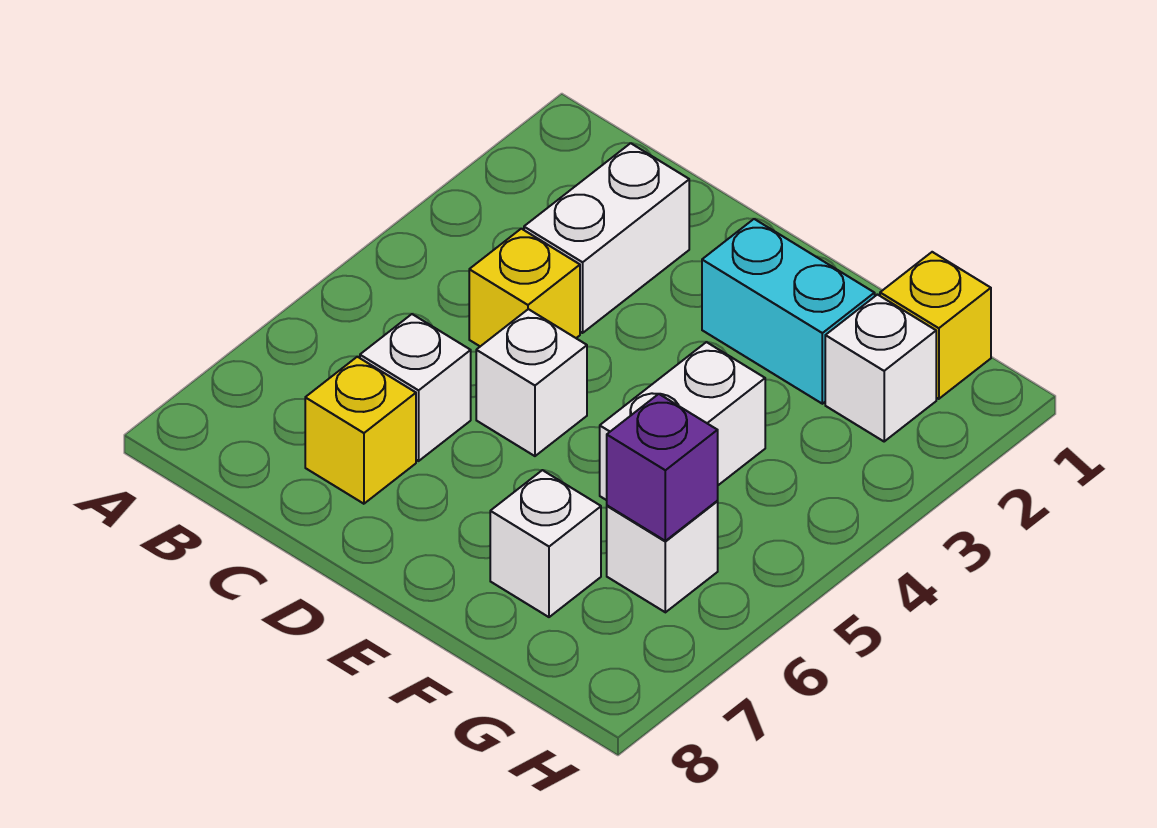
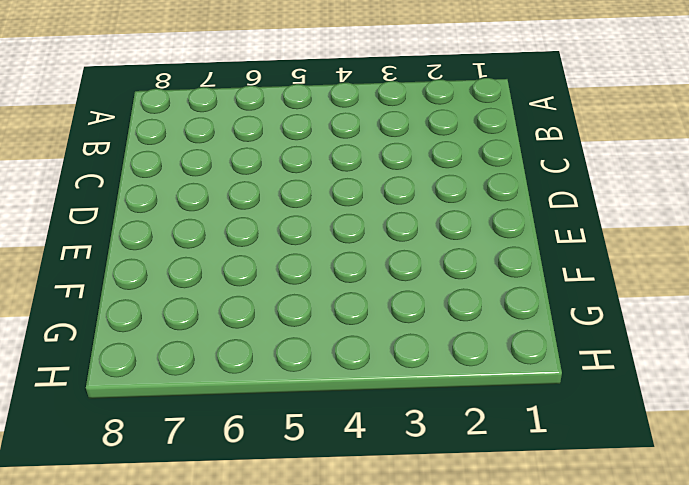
none -> white 1x2 brick [524,143,689,333]
none -> yellow 1x1 brick [469,229,580,346]
none -> white 1x1 brick [360,314,471,461]

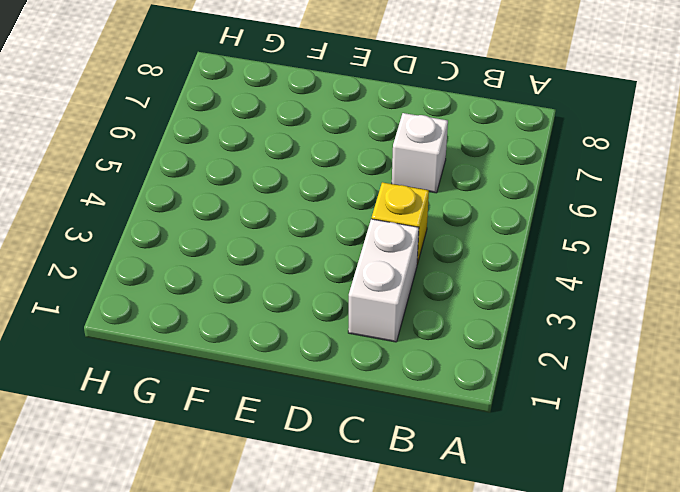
none -> yellow 1x1 brick [305,357,416,504]
none -> white 1x1 brick [476,309,587,456]
none -> cyan 1x2 brick [702,219,875,404]

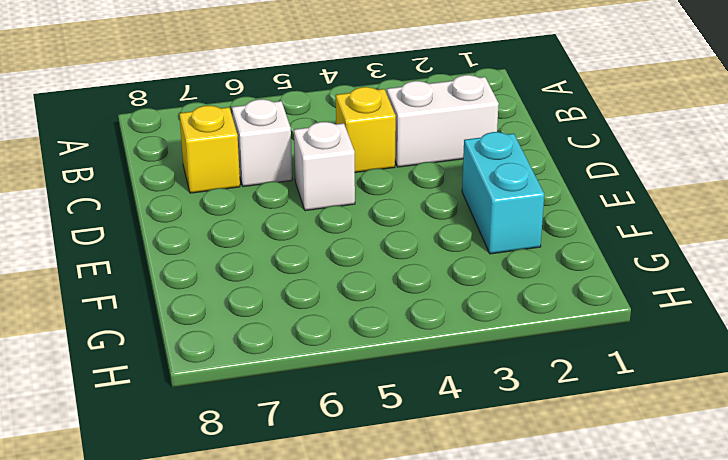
none -> white 1x2 brick [600,342,765,500]
none -> white 1x1 brick [490,470,601,617]
none -> yellow 1x1 brick [880,252,991,399]

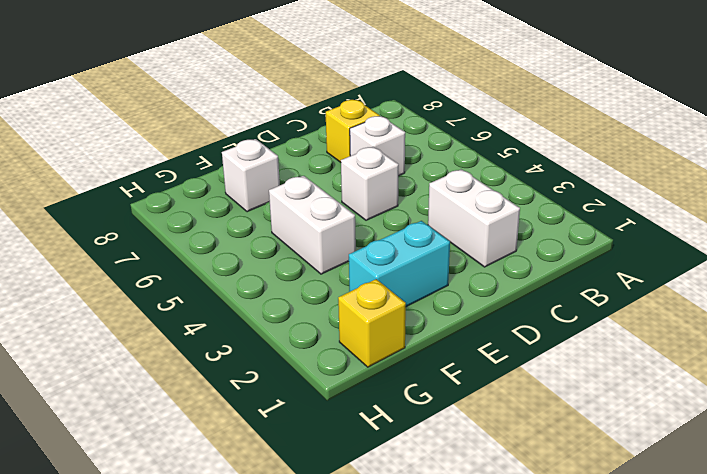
none -> yellow 1x1 brick [469,229,580,346]
none -> white 1x1 brick [825,294,936,441]
none -> white 1x1 brick [607,501,718,612]

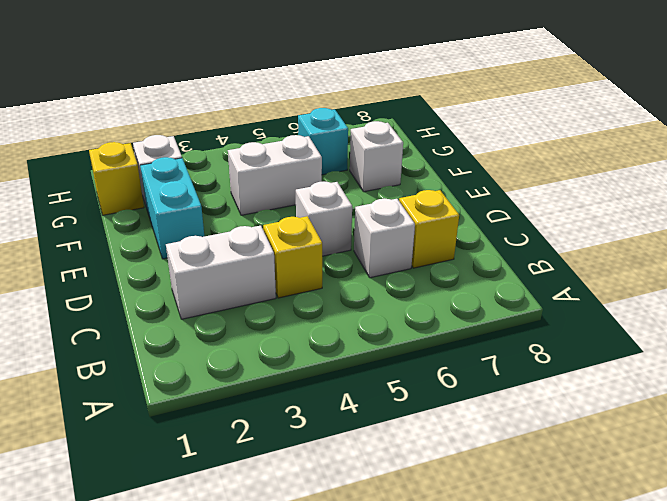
cyan 1x1 brick [298,108,348,175] -> white 1x1 brick [607,501,718,612]
none -> purple 1x1 brick [607,394,718,541]

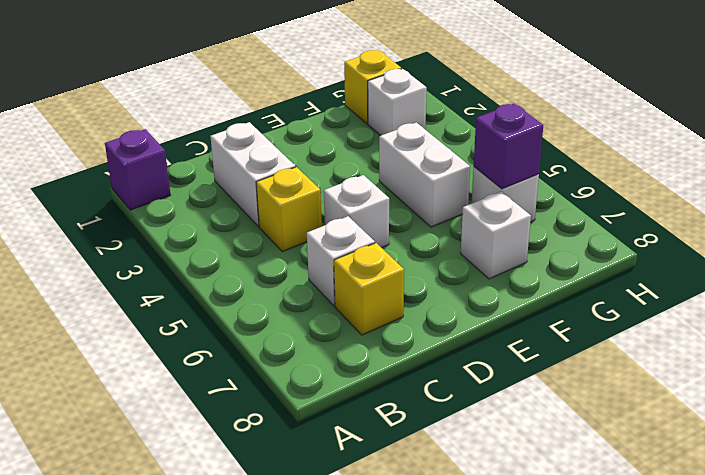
purple 1x1 brick [105,129,170,210] -> none
none -> cyan 1x2 brick [702,219,875,404]

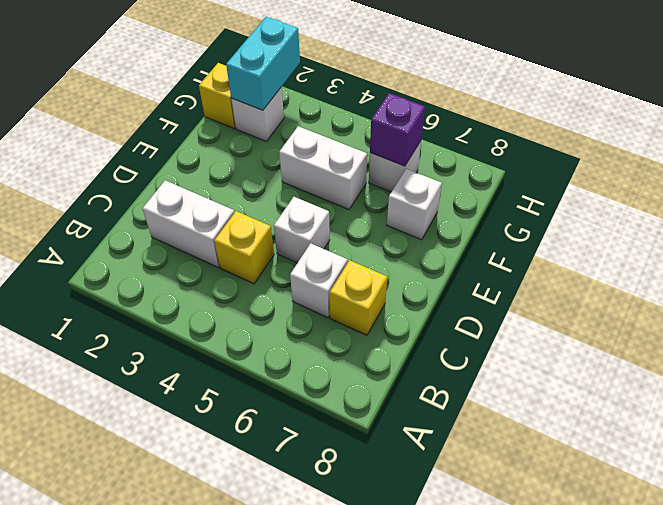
cyan 1x2 brick [226,17,300,110] -> cyan 1x2 brick moved to [702,219,875,404]

